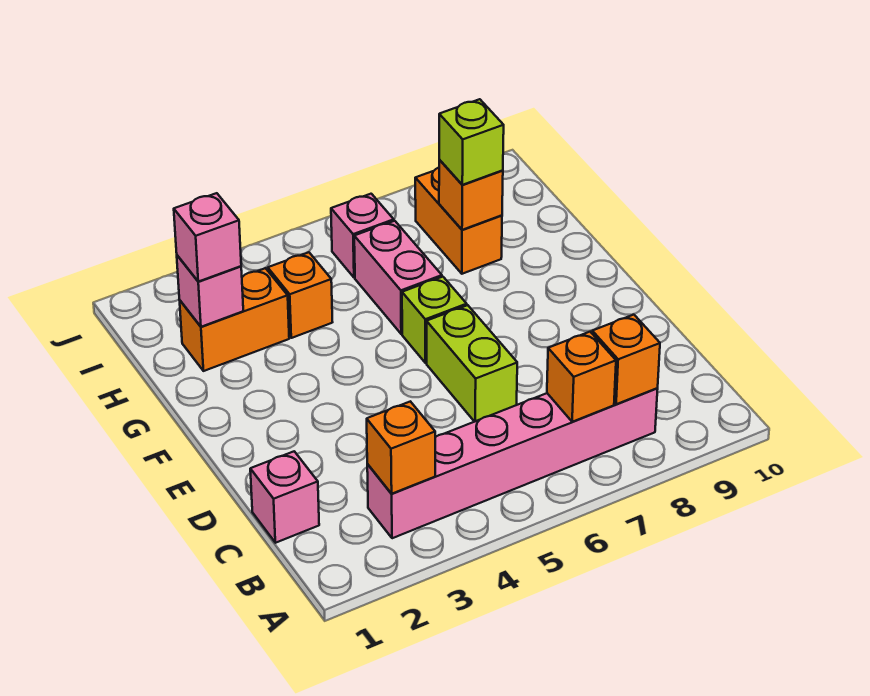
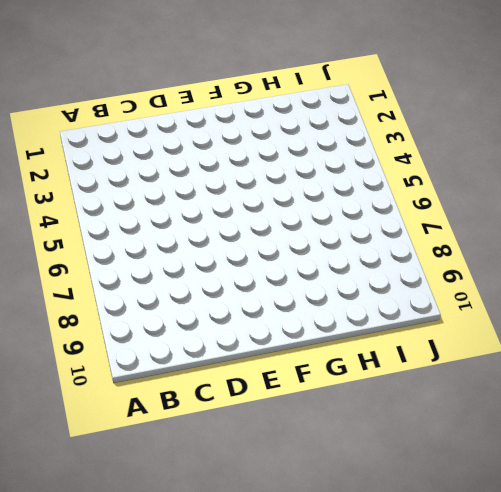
none -> pink 1x6 brick [367,389,658,538]
none -> pink 1x1 brick [250,451,319,543]
none -> lime 1x2 brick [427,305,517,422]

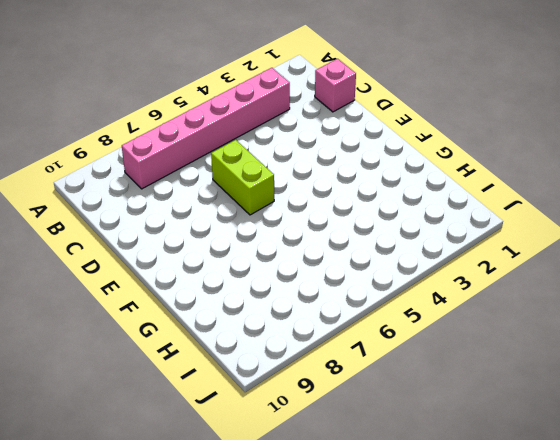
none -> lime 1x1 brick [402,277,467,363]
none -> pink 1x2 brick [354,221,442,334]
none -> orange 1x2 brick [180,268,289,371]

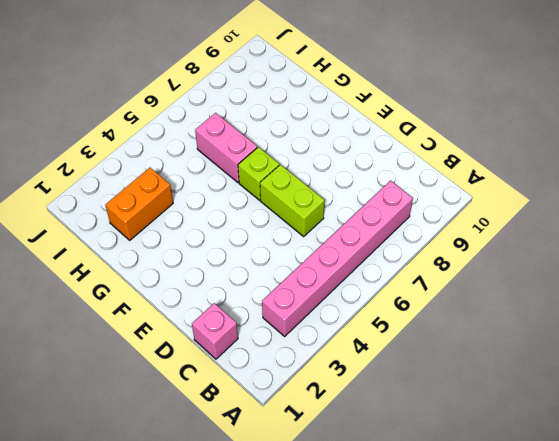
none -> orange 1x1 brick [268,252,332,338]
none -> orange 1x2 brick [415,168,502,274]
none -> pink 1x1 brick [331,194,394,278]

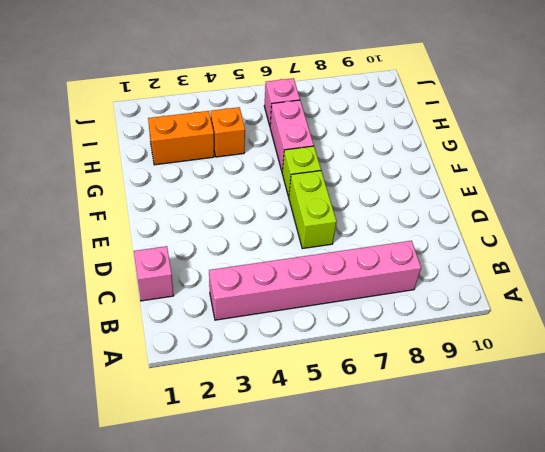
none -> orange 1x2 brick [415,168,502,274]
none -> orange 1x1 brick [367,401,435,494]
none -> orange 1x1 brick [547,332,616,422]

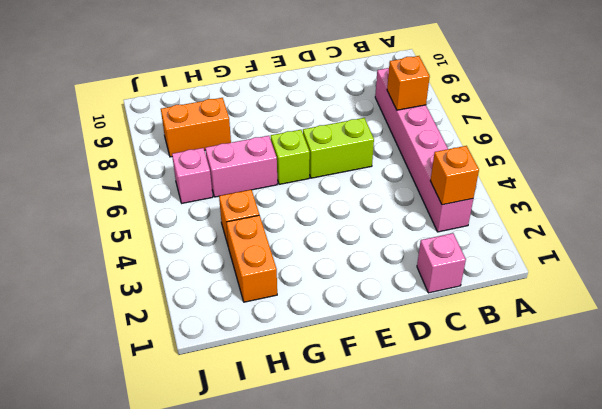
none -> orange 1x1 brick [592,315,660,404]
none -> pink 1x1 brick [177,255,243,327]
none -> orange 1x1 brick [439,159,503,230]

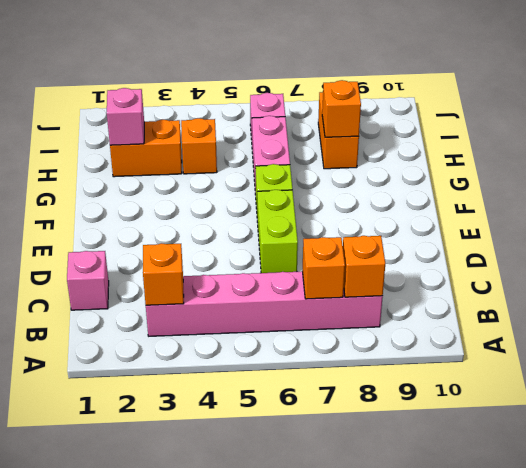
none -> pink 1x1 brick [174,193,241,282]
none -> lime 1x1 brick [439,99,504,185]

